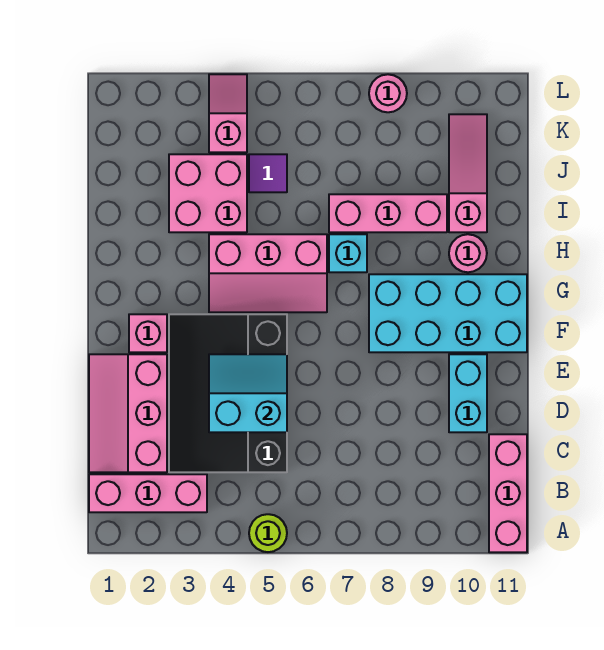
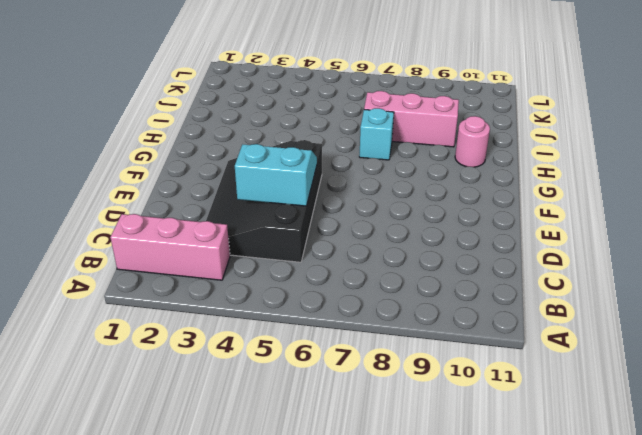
none -> lime 1x1 round brick [249,514,287,552]
none -> pink 1x3 brick [489,434,527,552]
none -> pink 2x3 slope [89,354,167,472]

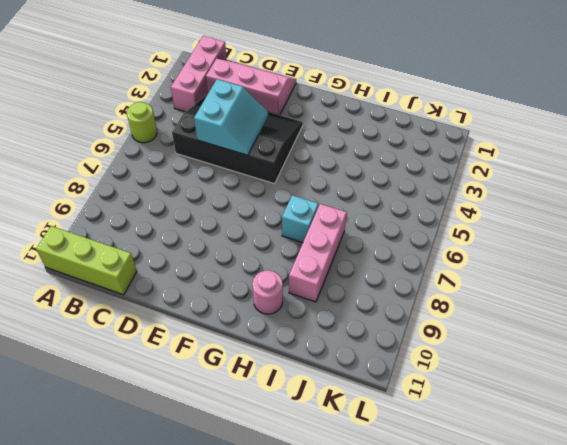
lime 1x3 brick [36,226,137,295] -> pink 1x3 brick [489,434,527,552]
none -> cyan 1x2 brick [449,354,487,432]
none -> pink 1x1 brick [129,314,167,352]
none -> cyan 2x4 brick [369,274,527,352]

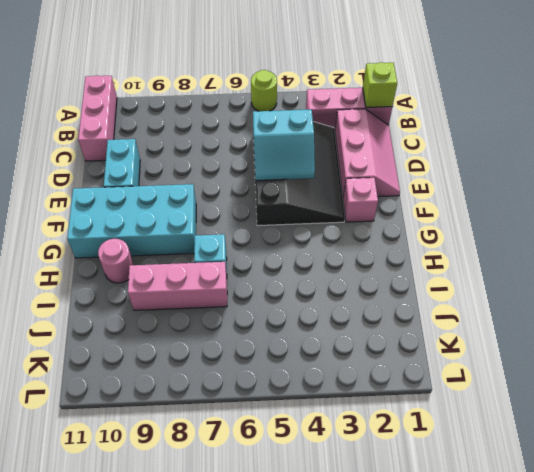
lime 1x1 brick [363,62,397,107] -> none
none -> pink 2x3 slope [209,234,327,312]
none -> pink 2x2 brick [169,154,247,232]
none -> pink 1x3 slope [449,114,487,232]

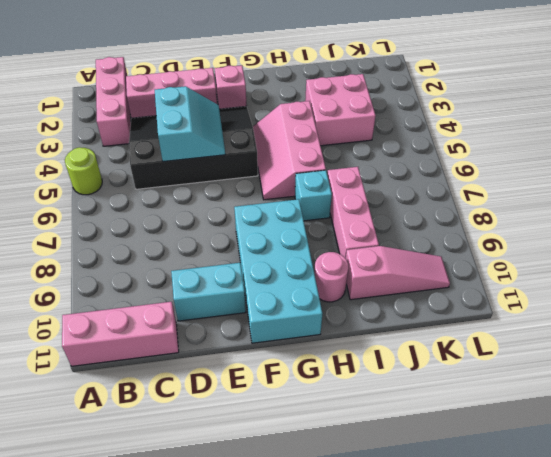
none -> purple 1x1 tile [249,154,287,192]
none -> pink 1x2 slope [209,74,247,152]
none -> pink 1x1 round brick [369,74,407,112]

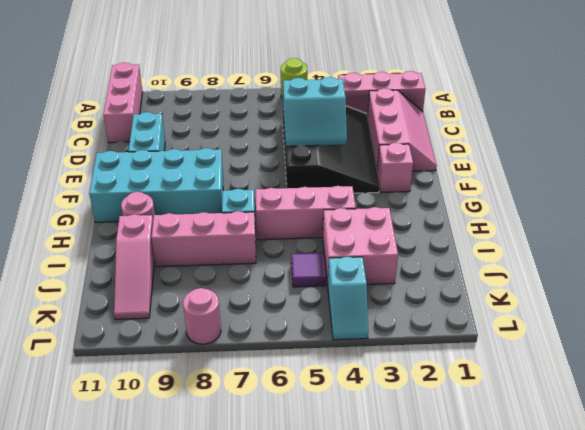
cyan 1x2 slope [328,257,368,340] -> pink 1x2 slope [209,74,247,152]

